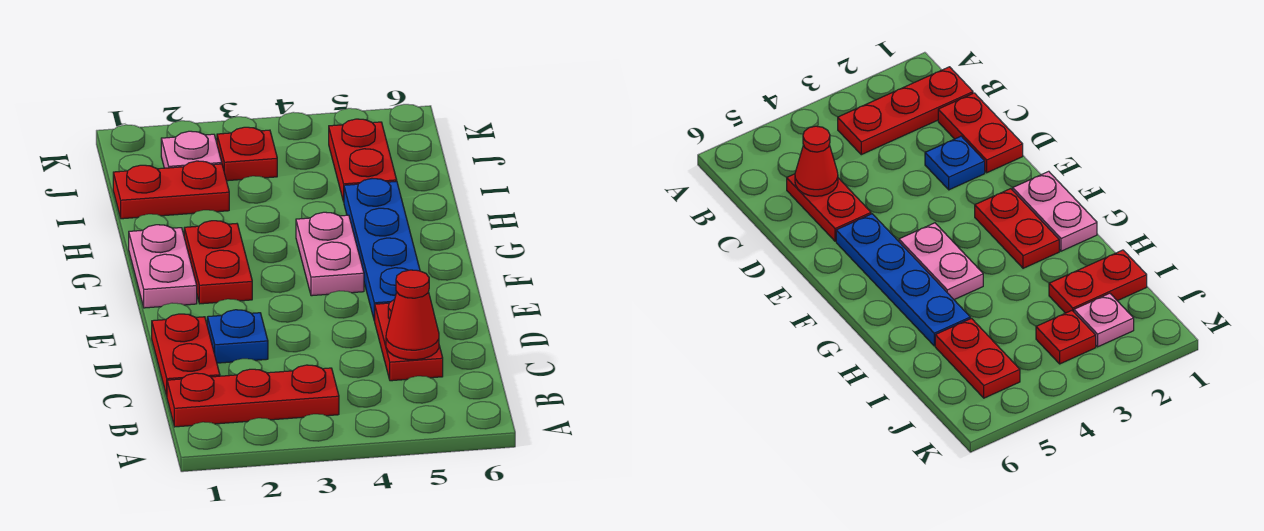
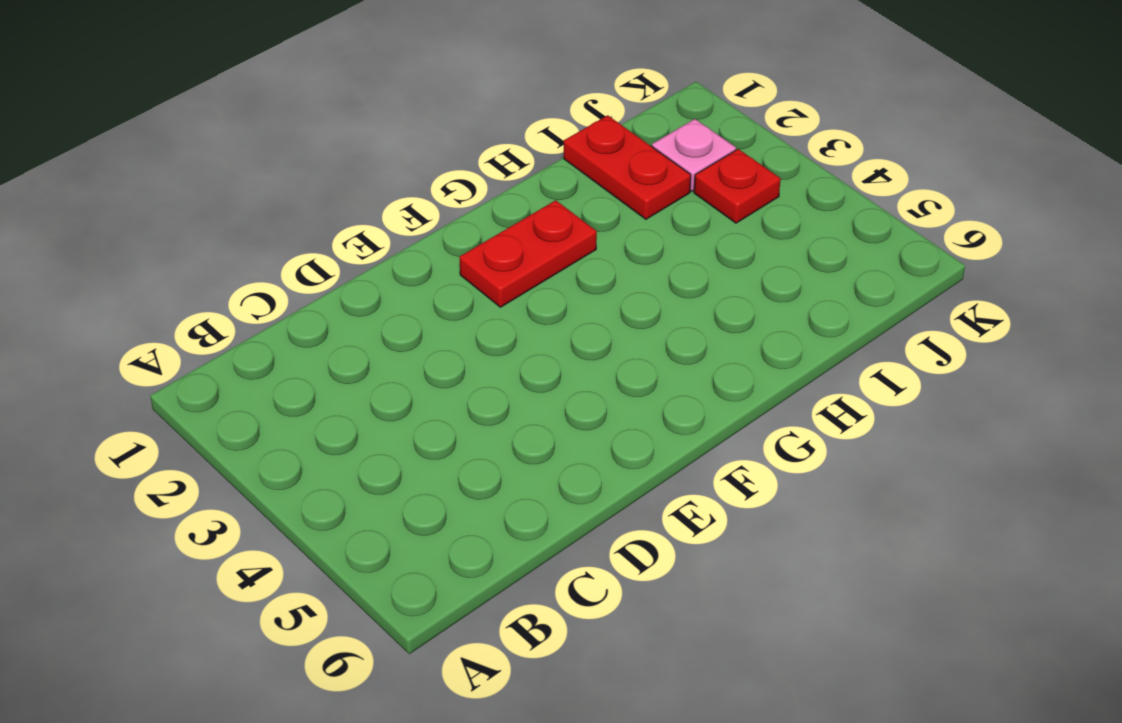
none -> red 1x3 plate [167,365,339,427]
none -> red 1x2 plate [152,314,220,396]
none -> red 1x2 plate [375,299,443,381]

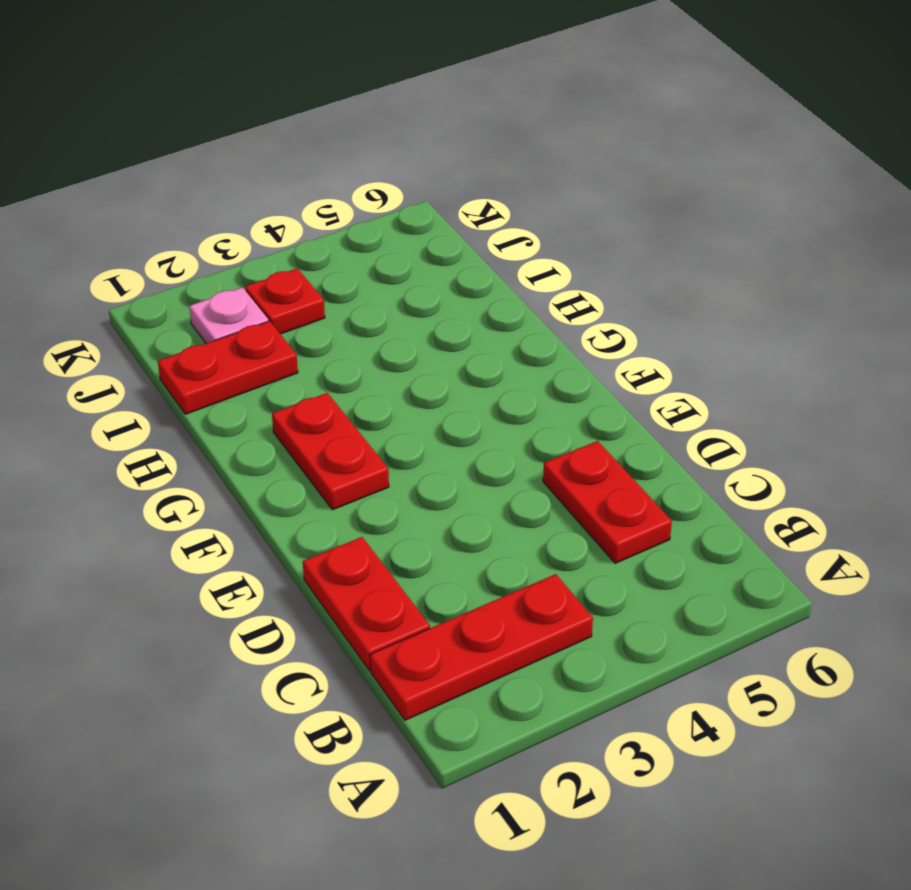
none -> blue 1x1 plate [207,310,268,363]
none -> blue 1x4 plate [344,179,420,321]
none -> pink 1x2 plate [129,225,197,308]

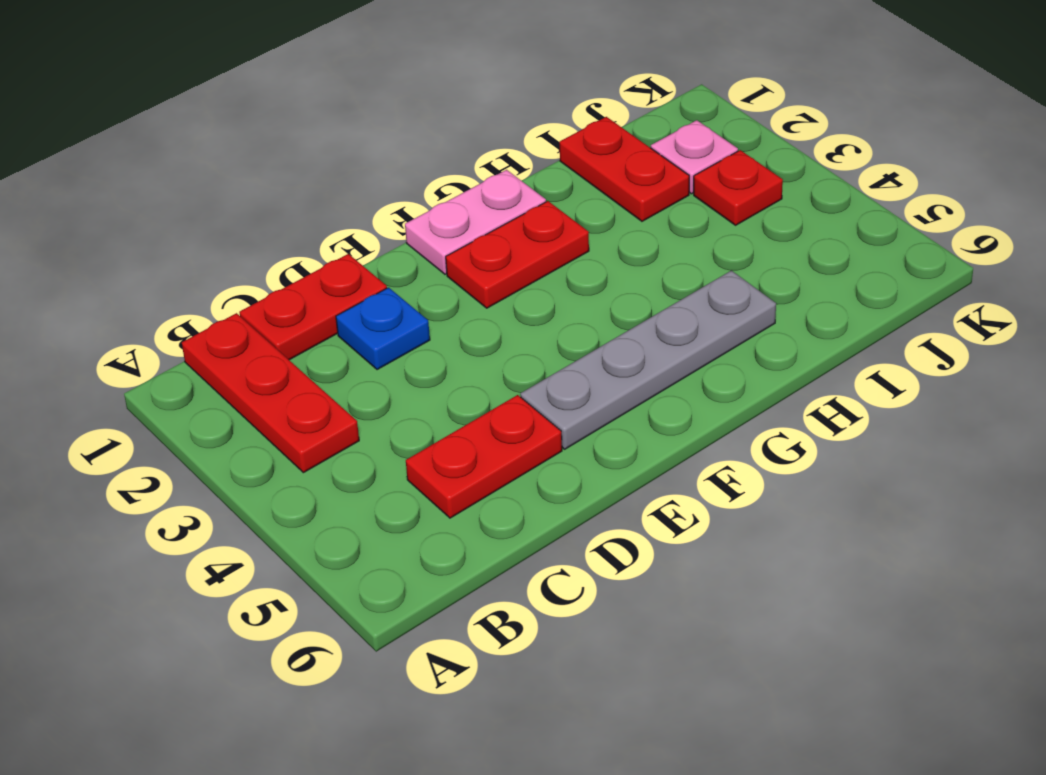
grey 1x4 plate [520,271,776,449] -> blue 1x4 plate [344,179,420,321]
none -> pink 1x2 plate [296,212,364,296]
none -> red 1x2 plate [329,119,397,202]
none -> red 1x1 cone [386,270,439,360]

